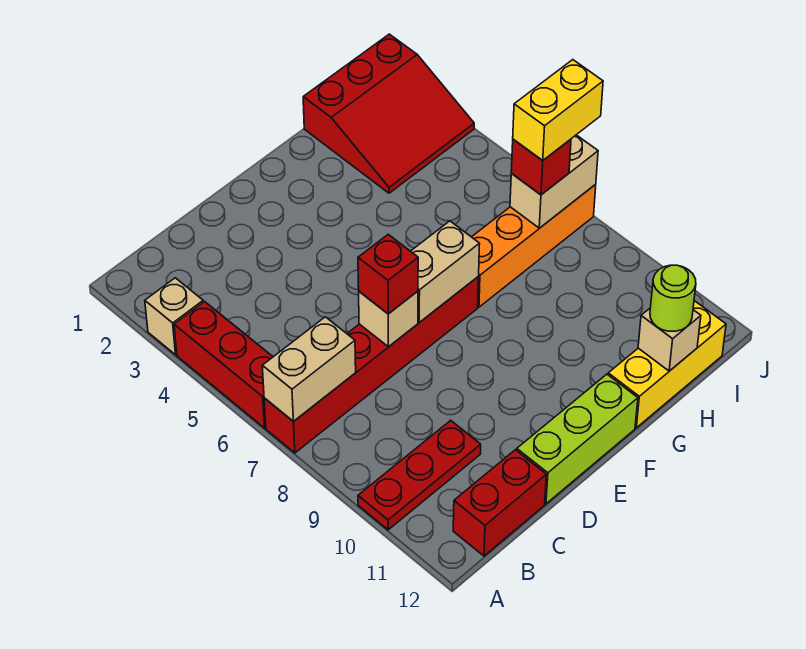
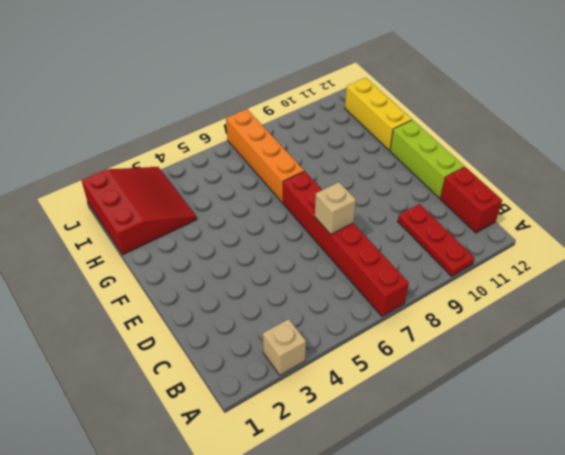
none -> red 1x3 brick [174,302,273,428]
none -> tan 1x2 brick [262,317,356,422]
none -> tan 1x2 brick [411,221,480,323]

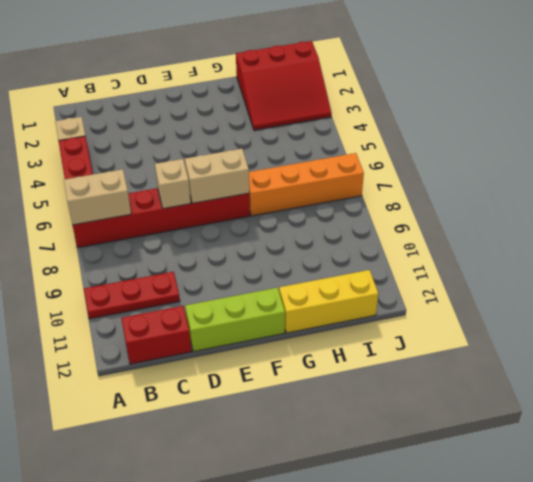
none -> tan 1x1 brick [638,309,701,371]
none -> tan 1x2 brick [510,135,598,228]
none -> red 1x1 brick [358,234,418,314]

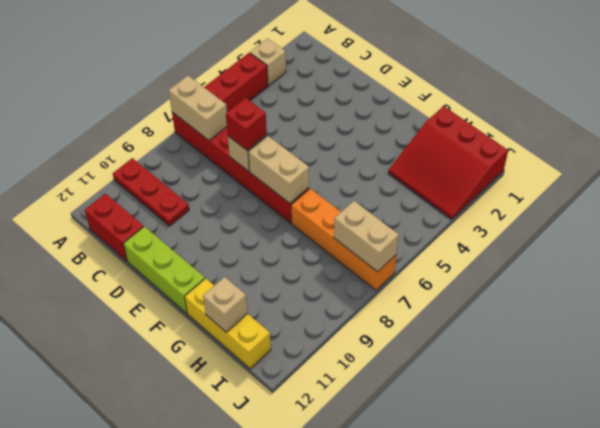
none -> lime 1x1 round brick [650,265,696,331]
none -> red 1x1 brick [511,139,571,195]
none -> yellow 1x2 brick [513,60,603,160]

